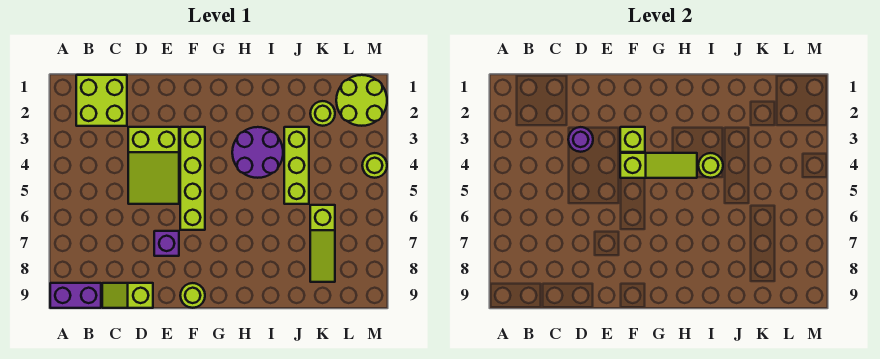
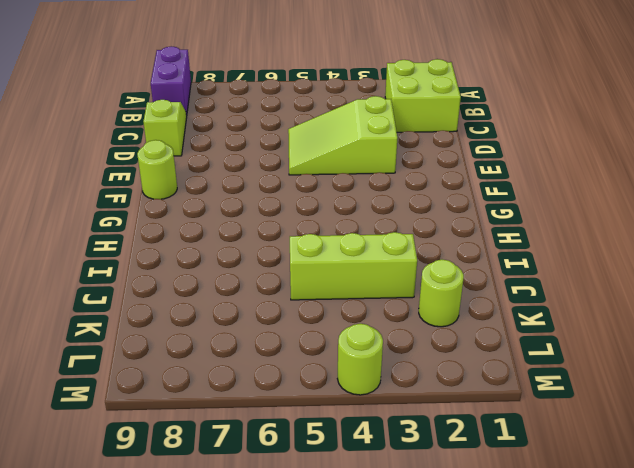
none -> purple 1x1 brick [154,231,179,256]
none -> lime 1x4 brick [180,127,205,230]
none -> purple 2x2 round brick [232,127,283,178]

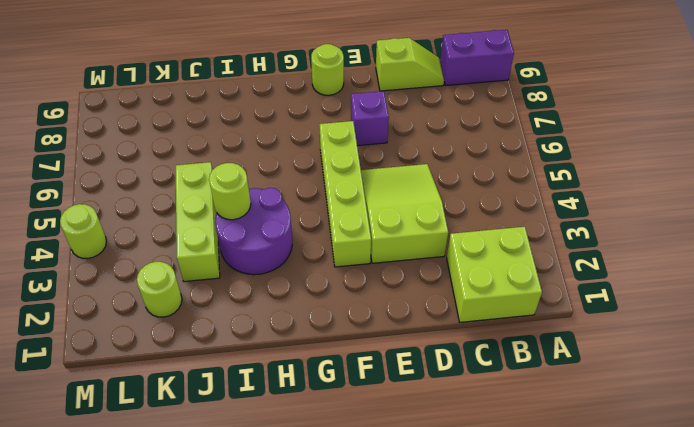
none -> lime 1x3 slope [310,205,335,282]
none -> lime 2x2 round brick [336,75,387,126]
none -> purple 1x1 round brick [568,127,593,152]

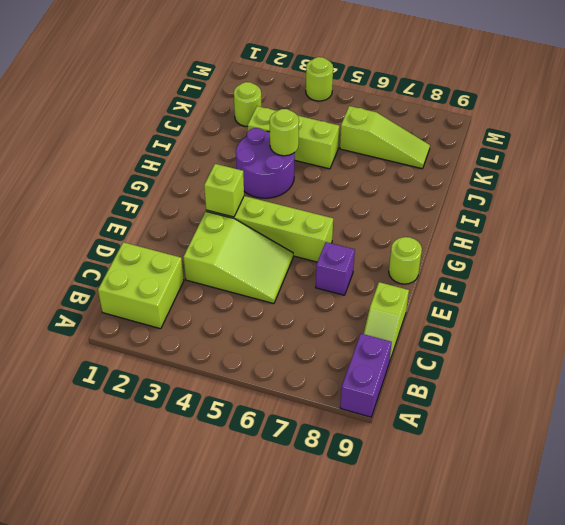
none -> lime 2x2 round brick [336,75,387,126]
none -> purple 1x1 round brick [568,127,593,152]
none -> lime 1x3 slope [620,153,697,178]

